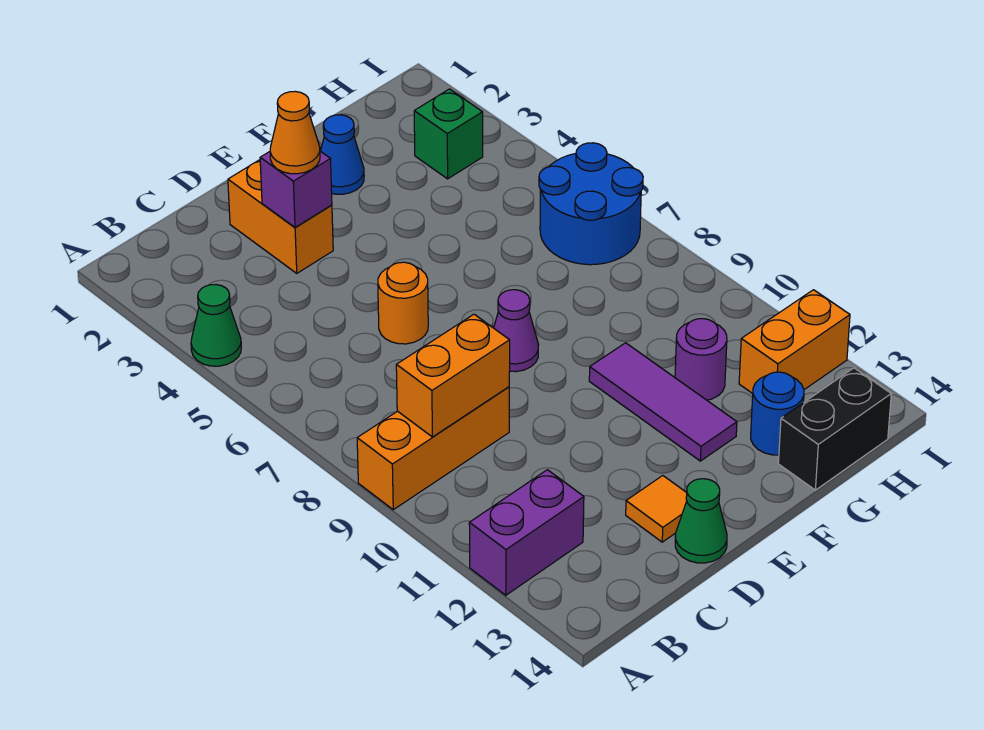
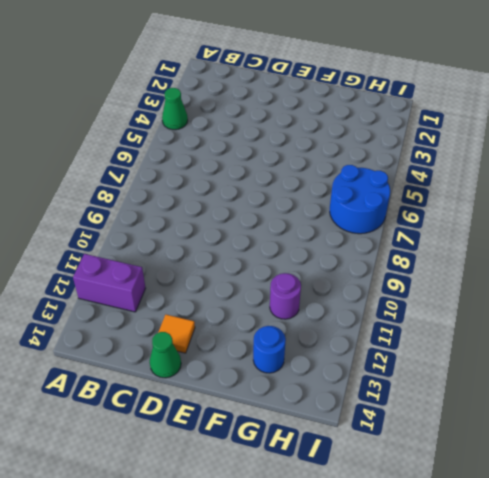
none -> orange 1x3 brick [357,387,509,510]
none -> orange 1x2 brick [228,160,333,273]
none -> orange 1x1 round brick [378,262,428,344]

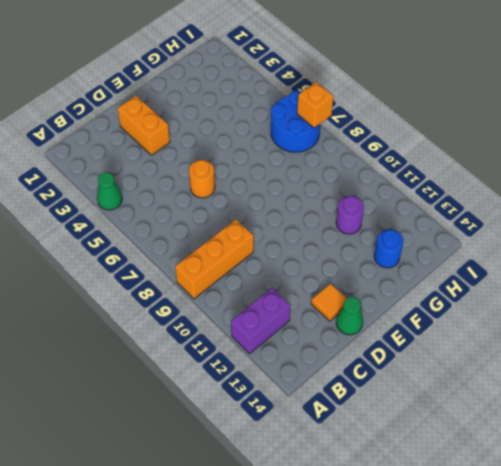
orange 1x1 brick [297,82,333,128] -> none
none -> purple 1x1 cone [494,290,539,372]
none -> blue 1x1 cone [321,115,364,194]
none -> purple 1x3 tile [589,343,737,461]

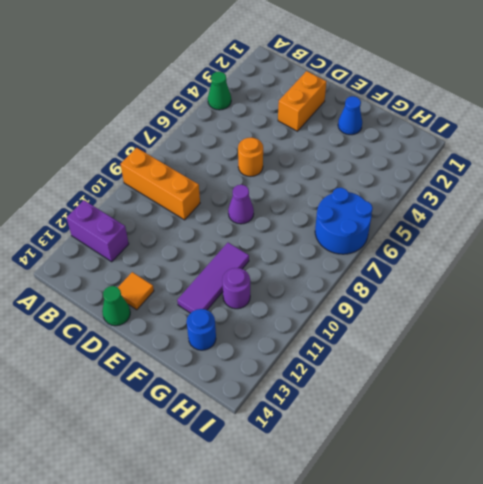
none -> black 1x2 brick [778,368,891,490]
none -> green 1x1 brick [414,89,483,179]
none -> orange 1x2 brick [739,290,850,394]

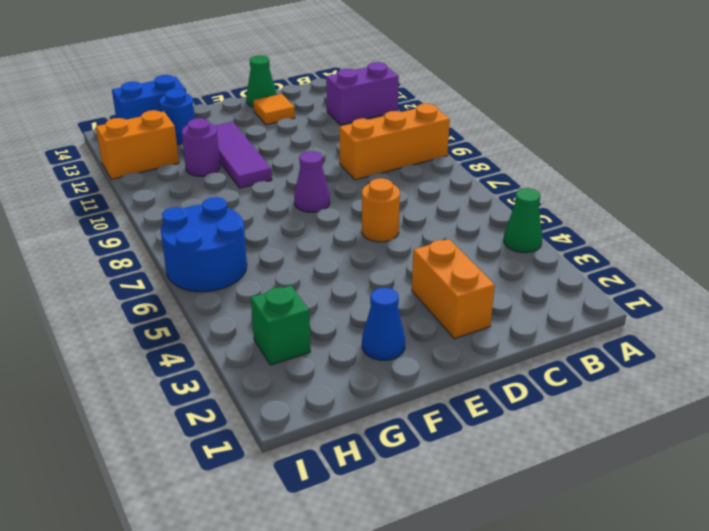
blue 1x2 brick [112,75,186,120] -> black 1x2 brick [778,368,891,490]
none -> orange 1x2 brick [396,314,510,437]
none -> purple 1x1 brick [260,151,332,227]
none -> orange 1x1 cone [270,91,320,174]

